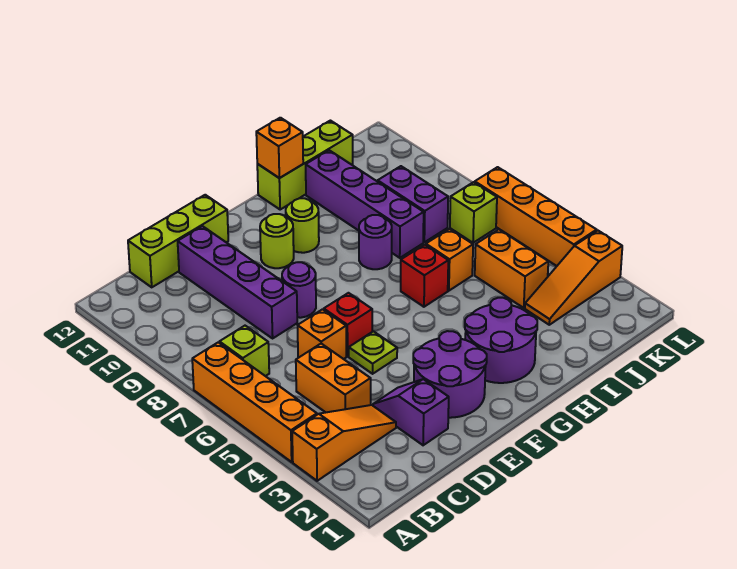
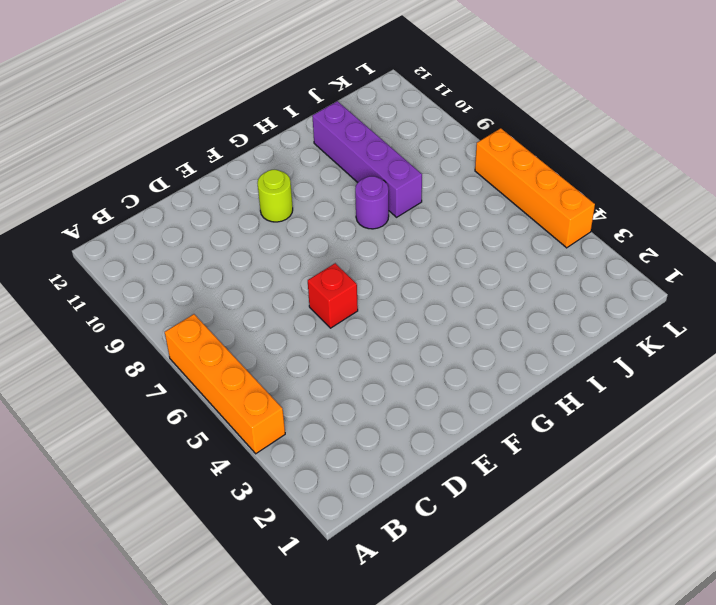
none -> orange 1x3 slope [292,405,396,481]
none -> lime 1x1 brick [220,326,269,376]
none -> orange 1x2 brick [296,344,371,412]

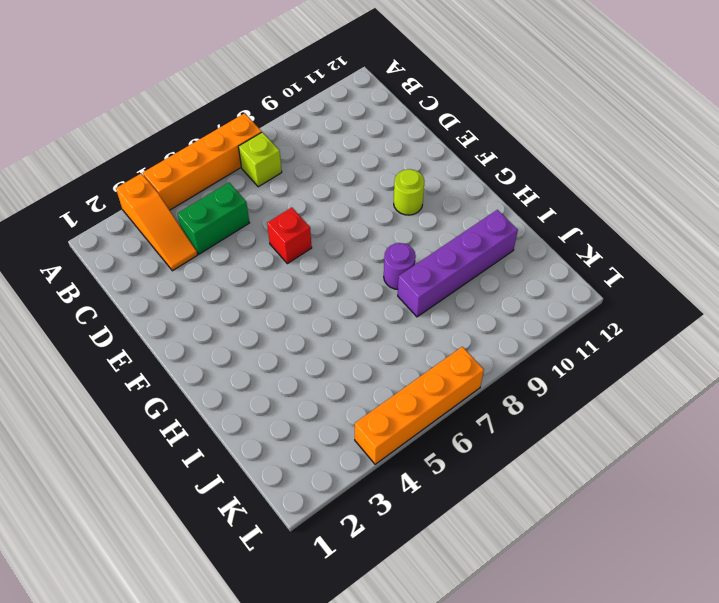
green 1x2 brick [177,183,249,254] -> orange 1x2 brick [296,344,371,412]
none -> lime 1x3 brick [128,195,228,287]
none -> purple 1x2 slope [373,379,449,445]
none -> orange 1x1 brick [298,309,346,359]

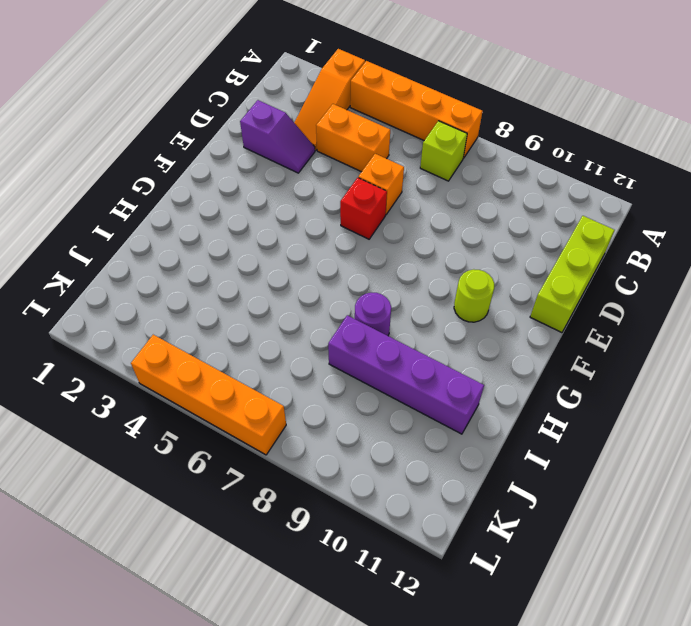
none -> purple 1x4 brick [178,226,297,338]
none -> purple 2x2 round brick [413,331,487,418]
none -> lime 1x1 plate [349,331,397,374]

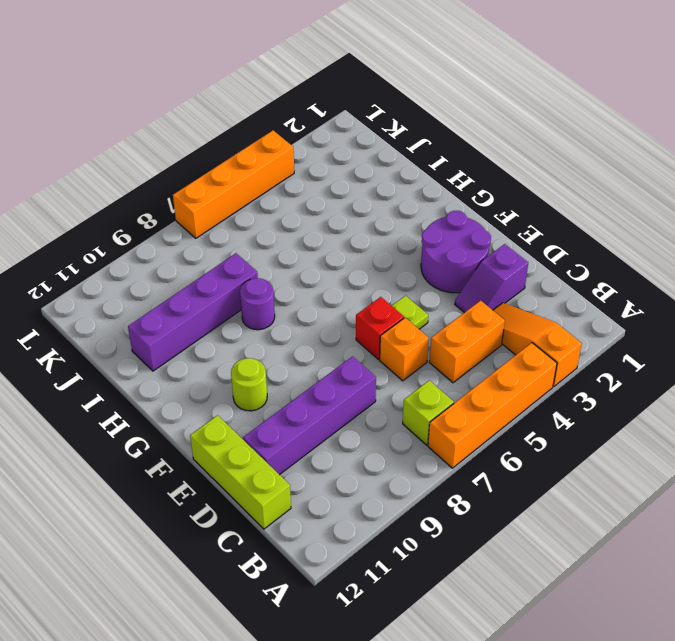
none -> purple 1x1 round brick [282,262,316,318]
none -> purple 2x2 round brick [465,298,537,383]
none -> lime 1x1 round brick [286,198,319,253]

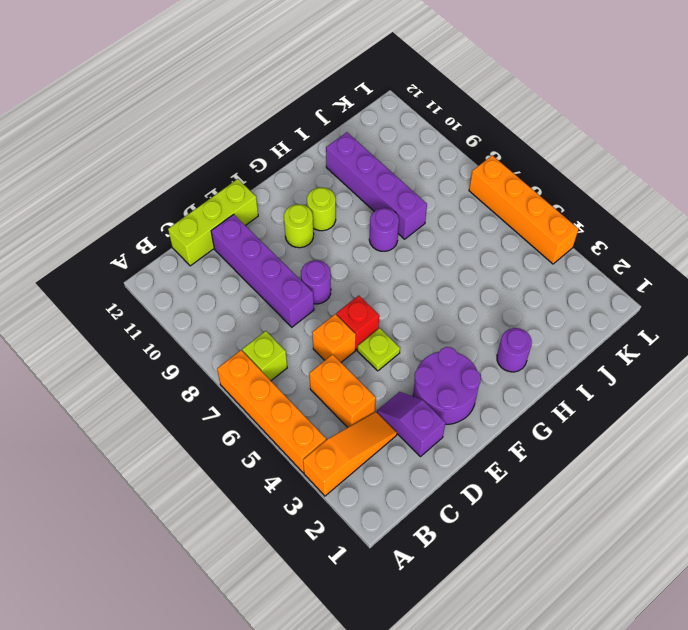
purple 1x1 round brick [497,328,532,372] -> purple 2x2 round brick [465,298,537,383]
none -> red 1x1 brick [401,245,448,307]
none -> lime 1x3 brick [257,121,353,210]
none -> orange 1x1 brick [426,229,473,291]

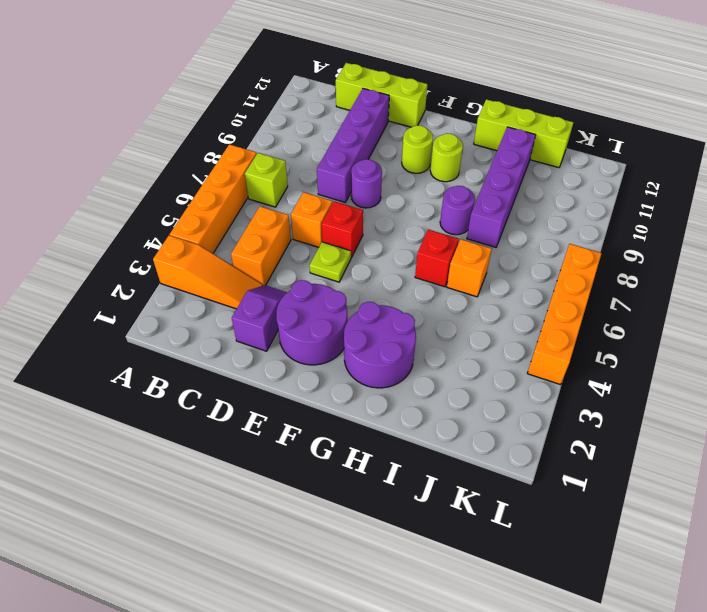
none -> orange 1x3 slope [525,231,622,325]
none -> orange 1x2 brick [475,229,548,308]
none -> purple 1x2 brick [378,166,448,242]

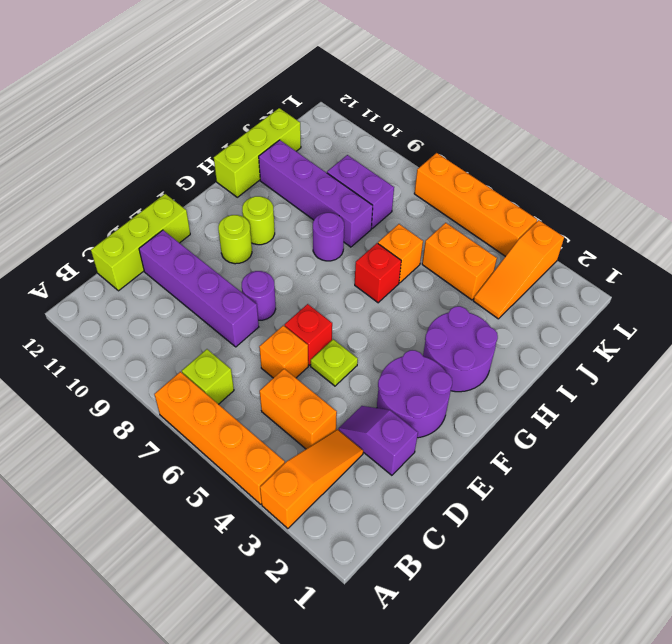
none -> lime 1x1 brick [450,182,497,243]
none -> orange 1x1 brick [256,118,303,178]

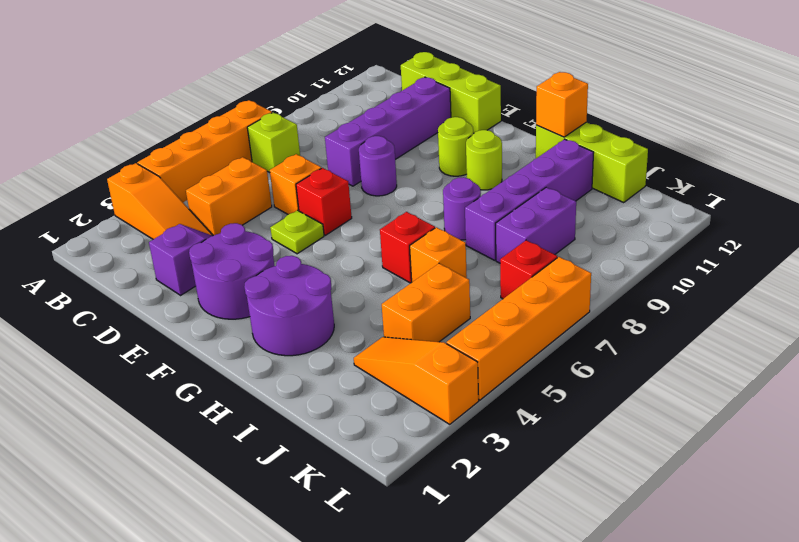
red 1x1 brick [500,240,557,299] -> lime 1x1 brick [450,182,497,243]

